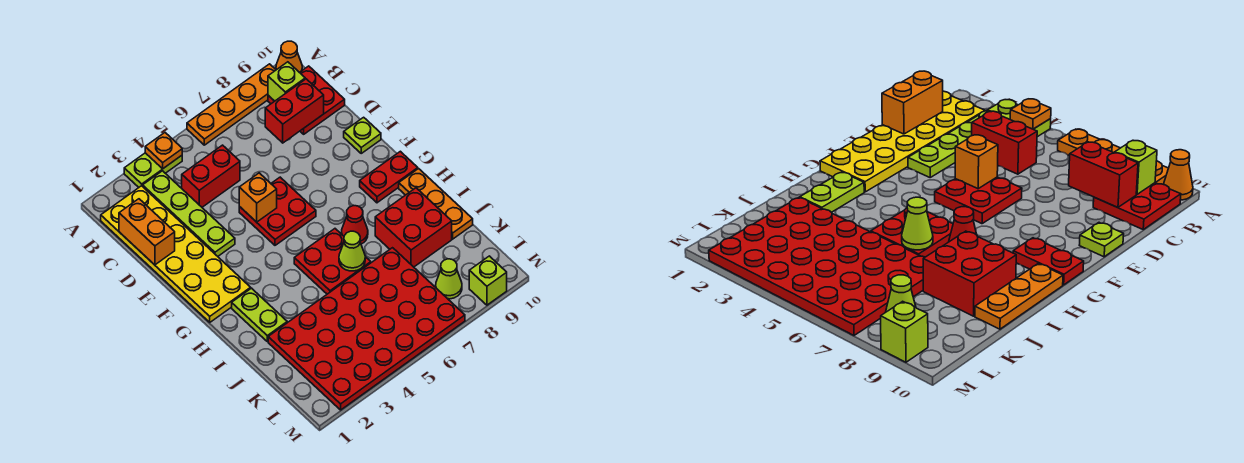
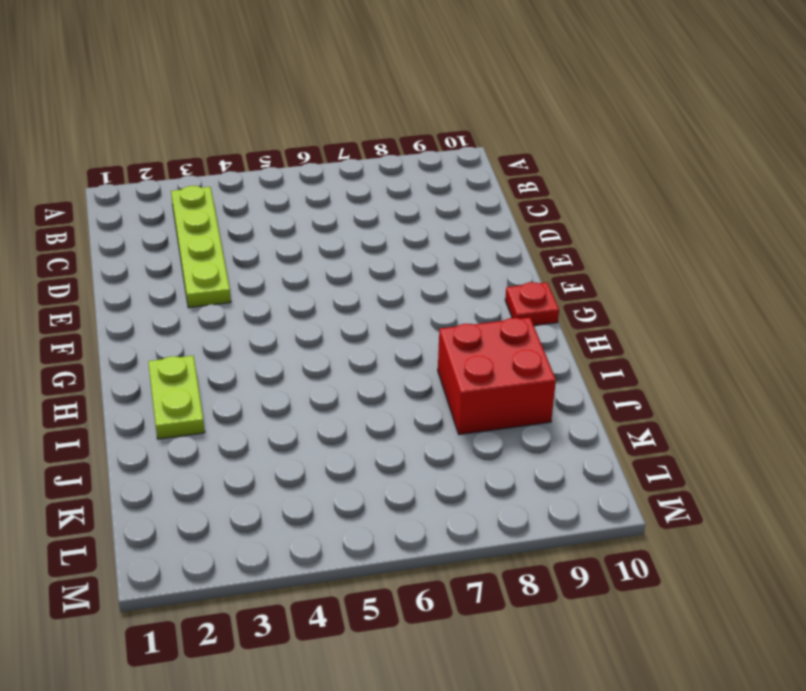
red 1x1 plate [505,282,559,326] -> red 1x2 plate [360,151,418,203]
none -> lime 1x2 plate [124,153,182,187]
none -> orange 1x4 plate [187,64,276,145]
none -> orange 1x1 cone [276,41,302,73]

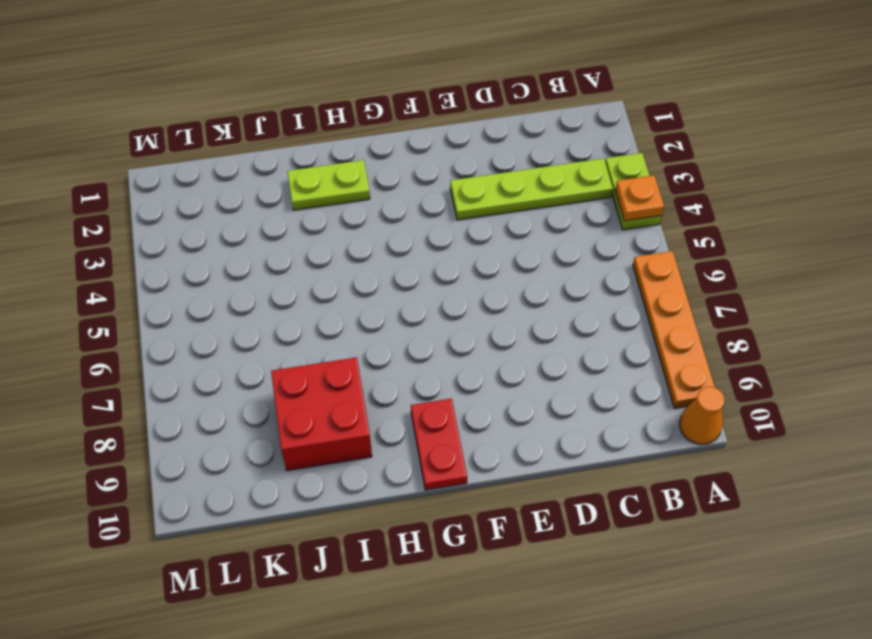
none -> yellow 2x6 plate [101,186,251,322]
none -> red 2x2 plate [268,66,345,134]
none -> red 1x2 brick [182,145,240,207]

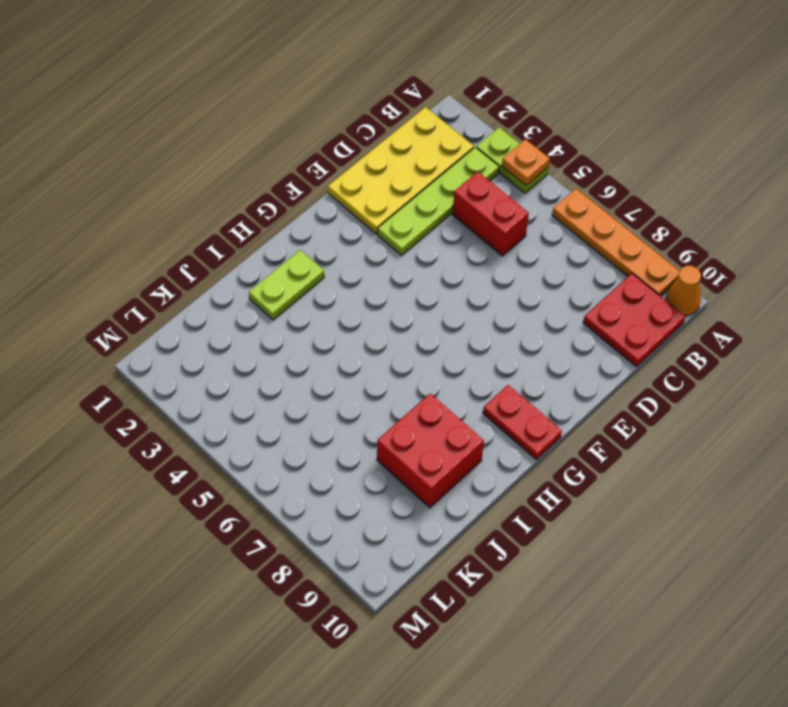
yellow 2x4 plate [328,107,474,234] -> yellow 2x6 plate [101,186,251,322]
none -> red 2x2 plate [239,177,316,245]
none -> lime 1x1 plate [344,117,381,153]
none -> red 2x2 plate [294,229,371,294]

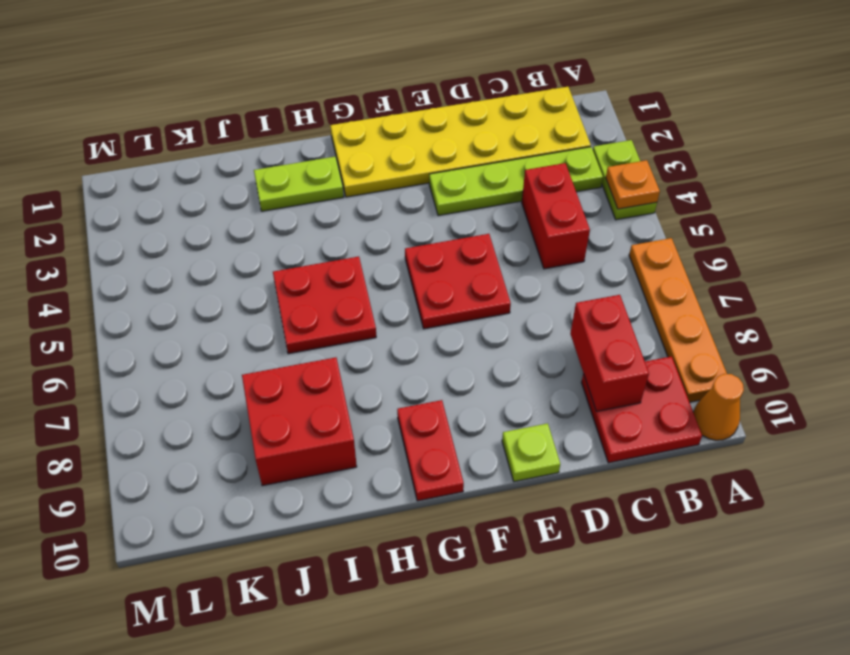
none -> red 1x1 cone [342,206,368,244]
none -> orange 1x3 plate [399,169,473,239]
none -> red 4x6 plate [268,248,465,410]

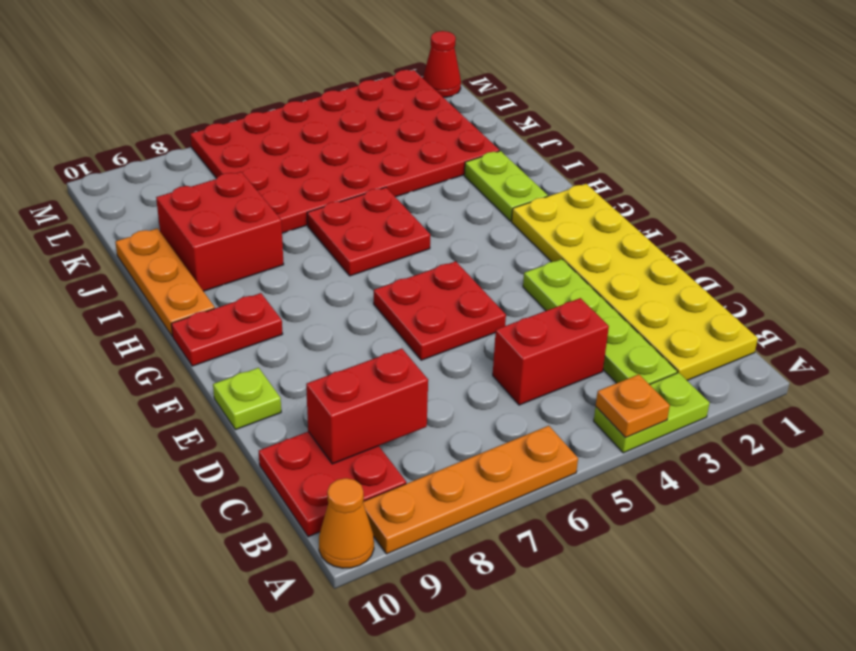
red 1x1 cone [423,31,461,97] -> red 1x1 cone moved to [342,206,368,244]
none -> lime 1x1 cone [436,259,462,299]
none -> lime 1x1 brick [469,256,507,305]
none -> lime 1x1 brick [268,62,305,101]

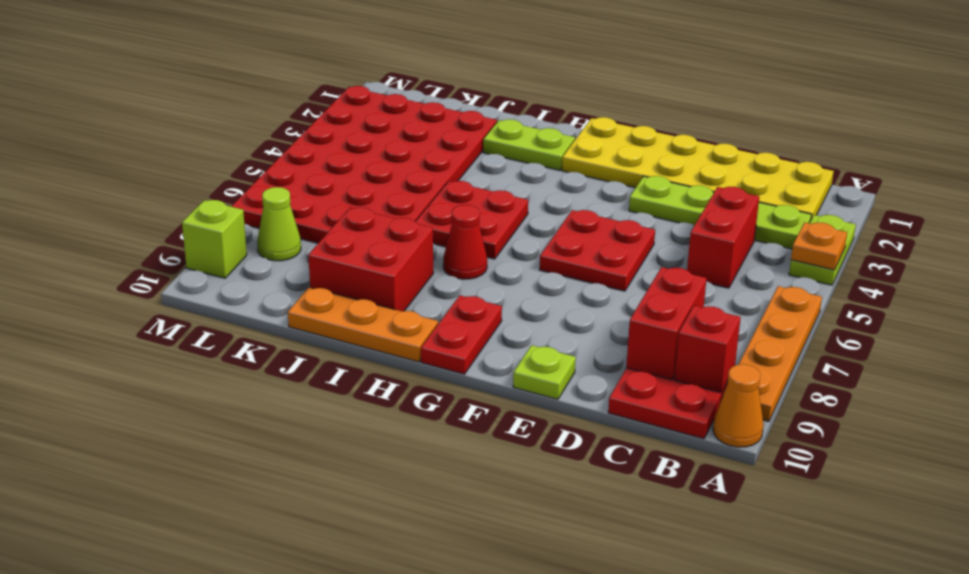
red 1x1 brick [675,305,741,392] -> lime 1x1 brick [268,62,305,101]
none -> orange 1x2 brick [119,199,175,265]
none -> orange 1x1 brick [239,173,277,222]
none -> lime 1x1 cone [339,231,365,271]

